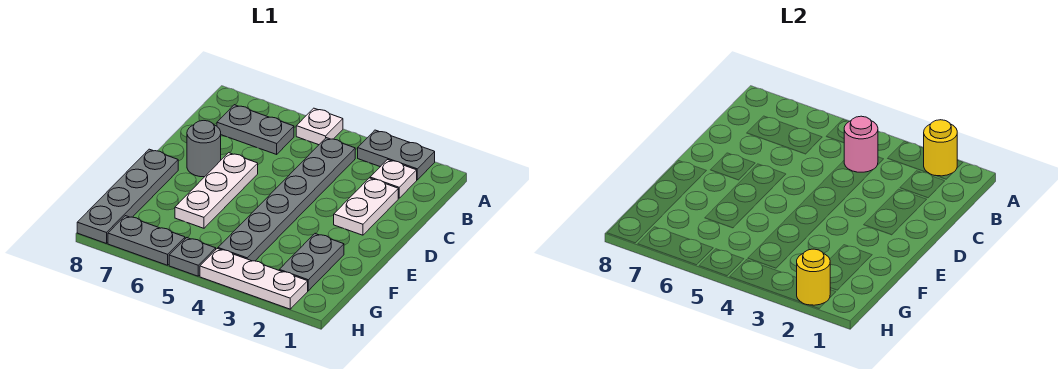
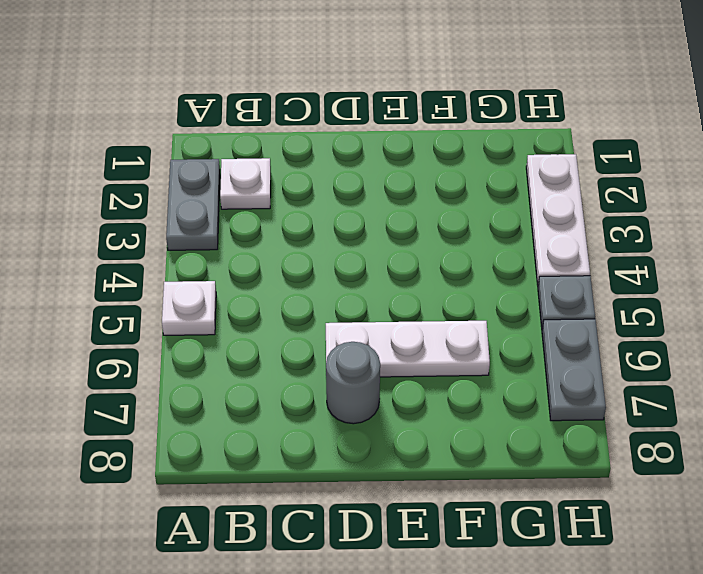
none -> grey 1x6 plate [218,138,355,261]
none -> grey 1x2 plate [217,105,294,154]
none -> white 1x2 plate [334,178,398,235]

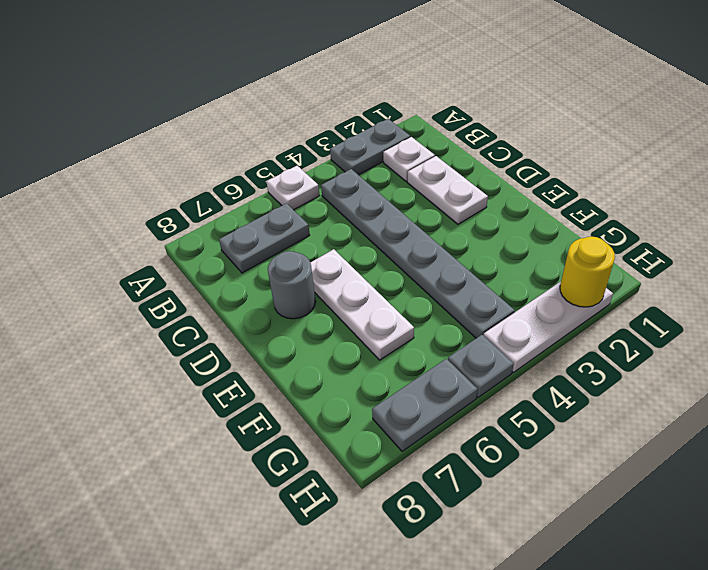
none -> grey 1x4 plate [77,149,178,244]
none -> grey 1x2 plate [279,233,344,291]
none -> yellow 1x1 round brick [924,120,957,176]

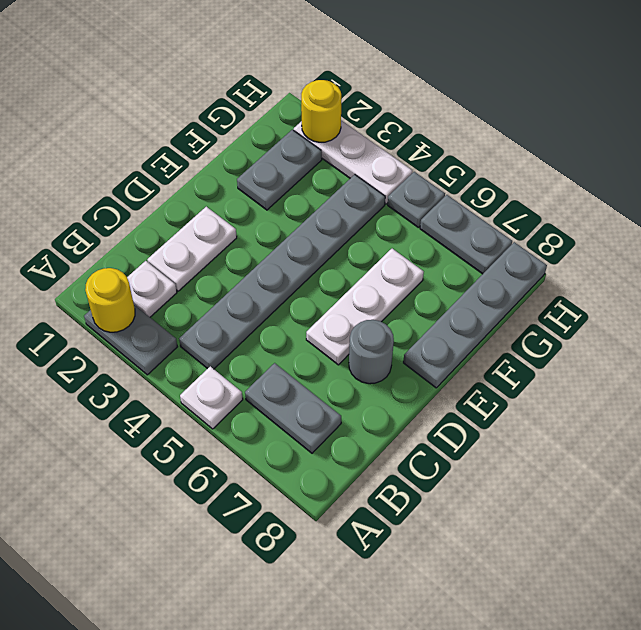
none -> pink 1x1 round brick [844,116,878,172]

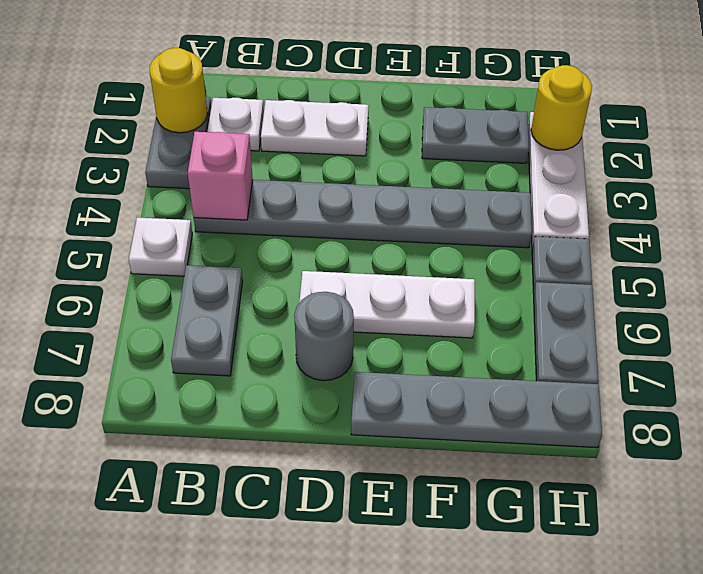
pink 1x1 brick [188,132,253,220] -> pink 1x1 round brick [844,116,878,172]

